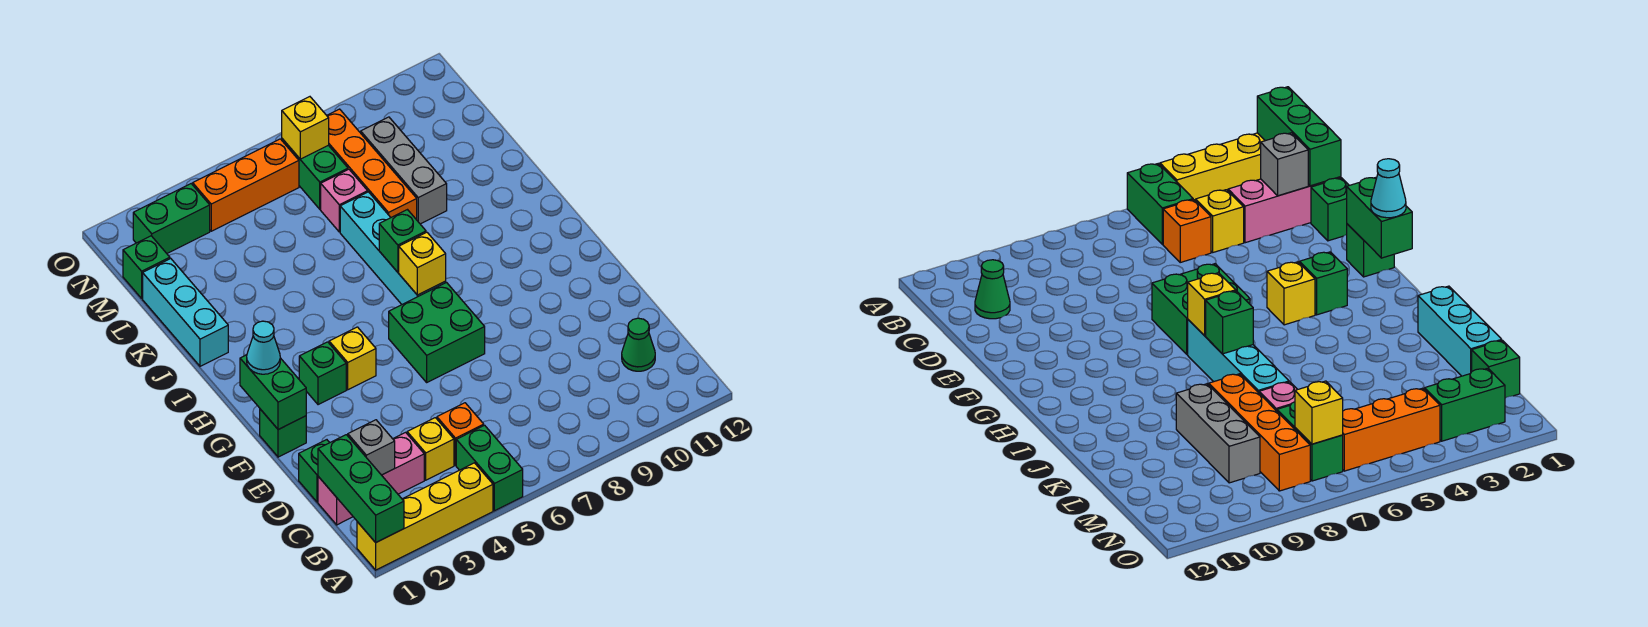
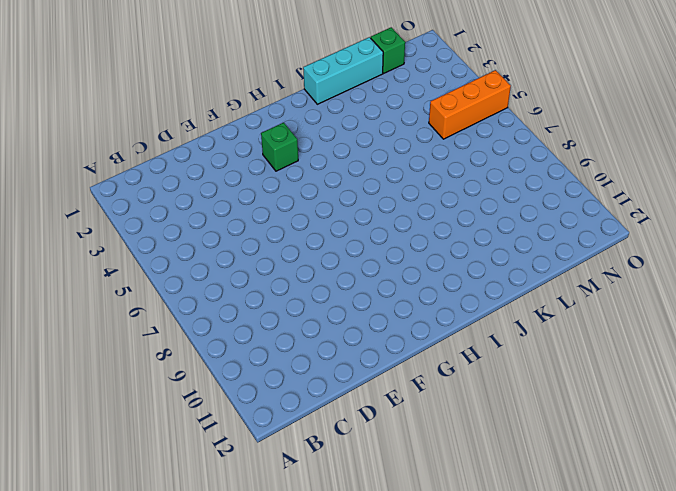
orange 1x3 brick [429,70,511,139] -> orange 1x3 brick turned to [193,139,299,231]
none -> yellow 1x4 brick [357,463,493,570]
none -> green 1x2 brick [456,425,523,511]
none -> pink 1x3 brick [318,432,424,525]

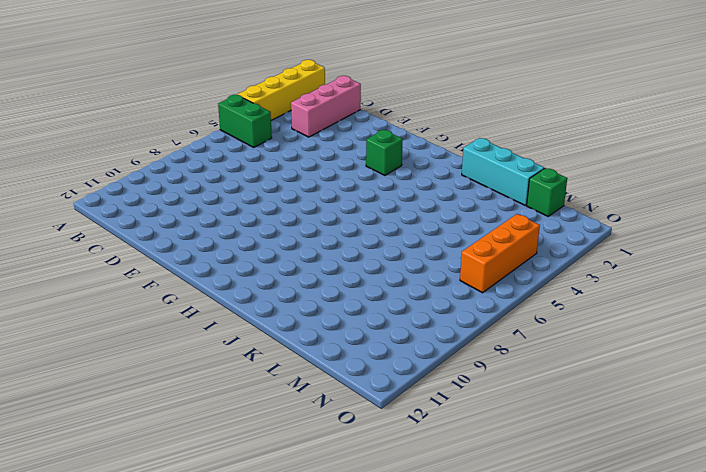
none -> yellow 1x1 brick [407,418,454,480]
none -> orange 1x1 brick [437,403,484,465]
none -> green 1x1 cone [622,318,655,371]

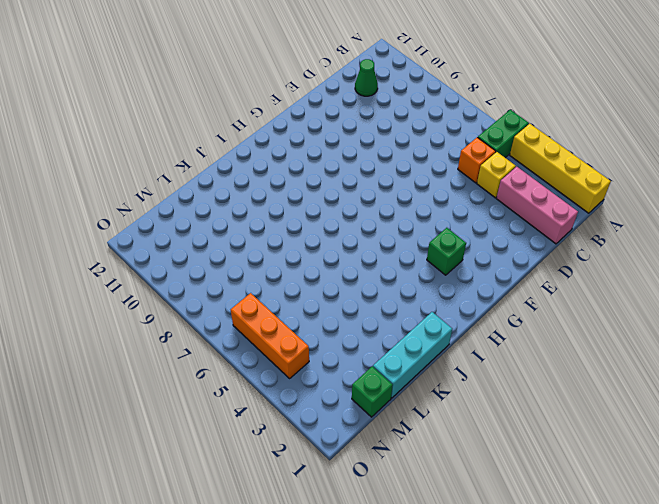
none -> green 1x1 brick [299,440,330,502]
none -> green 1x1 brick [260,409,306,457]
none -> green 2x2 brick [389,283,485,382]

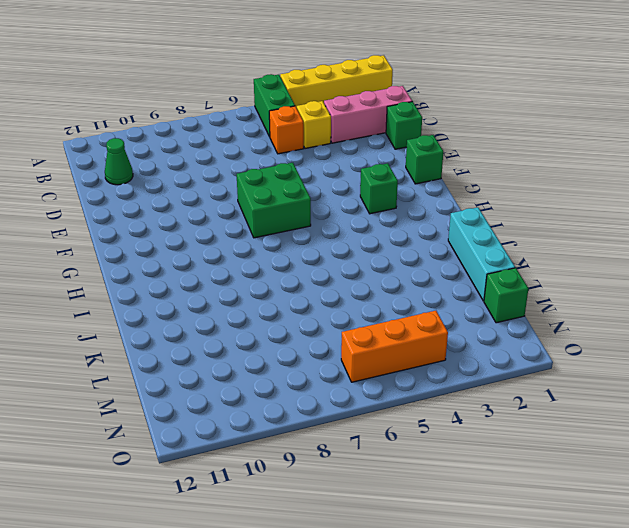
none -> yellow 1x1 brick [329,327,376,390]
none -> cyan 1x4 brick [340,192,446,304]
none -> orange 1x4 brick [327,109,417,220]

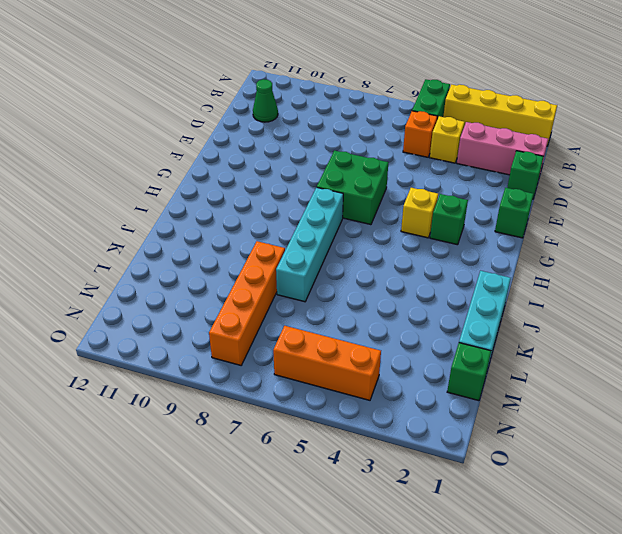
none -> grey 1x3 brick [361,117,447,224]
none -> pink 1x1 brick [321,169,368,232]
none -> green 1x2 brick [282,139,348,209]

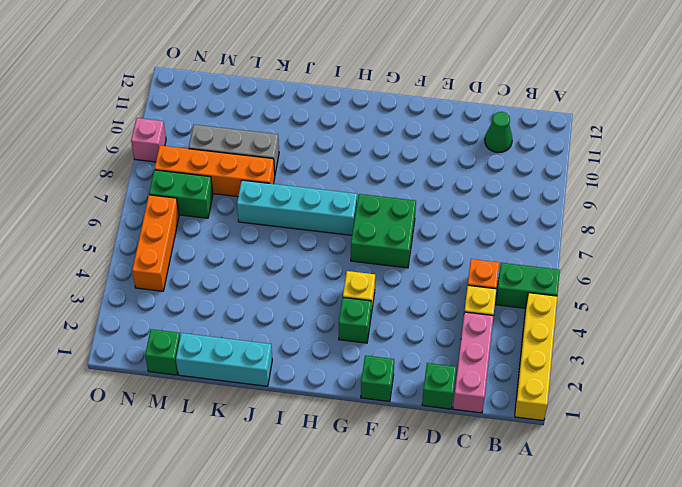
pink 1x1 brick [131,118,166,162] -> pink 1x1 brick moved to [321,169,368,232]
none -> green 1x2 brick [133,184,210,253]
none -> green 1x3 brick [318,435,404,543]
none -> grey 1x1 brick [348,420,395,475]

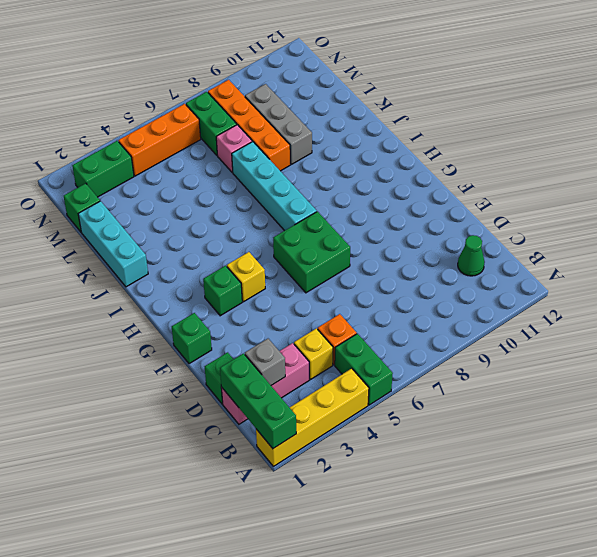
none -> green 1x2 brick [240,355,306,430]
none -> yellow 1x1 brick [399,232,446,295]
none -> green 1x1 brick [379,210,426,272]

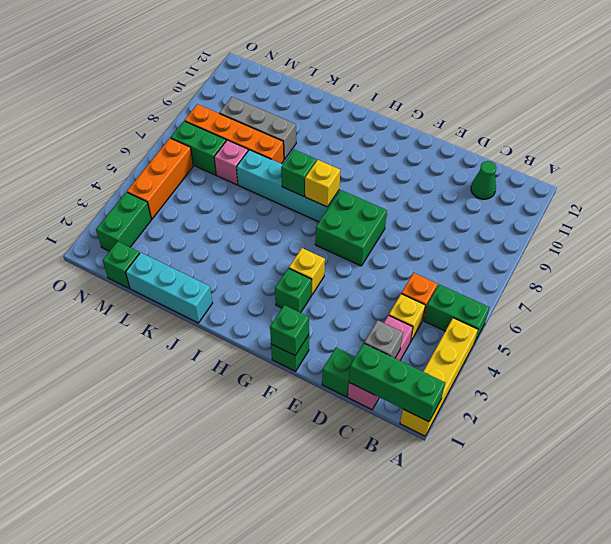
green 1x1 brick [270,305,309,355] -> green 1x2 brick [240,355,306,430]
none -> yellow 1x1 brick [282,97,329,159]
none -> cyan 1x1 cone [247,321,280,374]

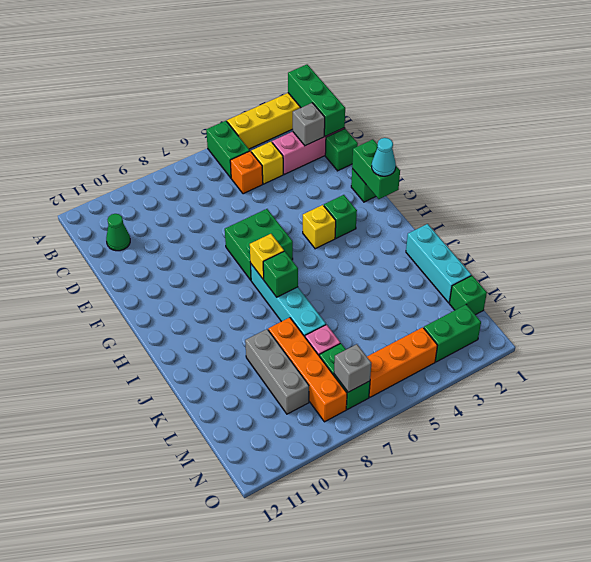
grey 1x1 brick [334,344,371,392] -> yellow 1x1 brick [282,97,329,159]

